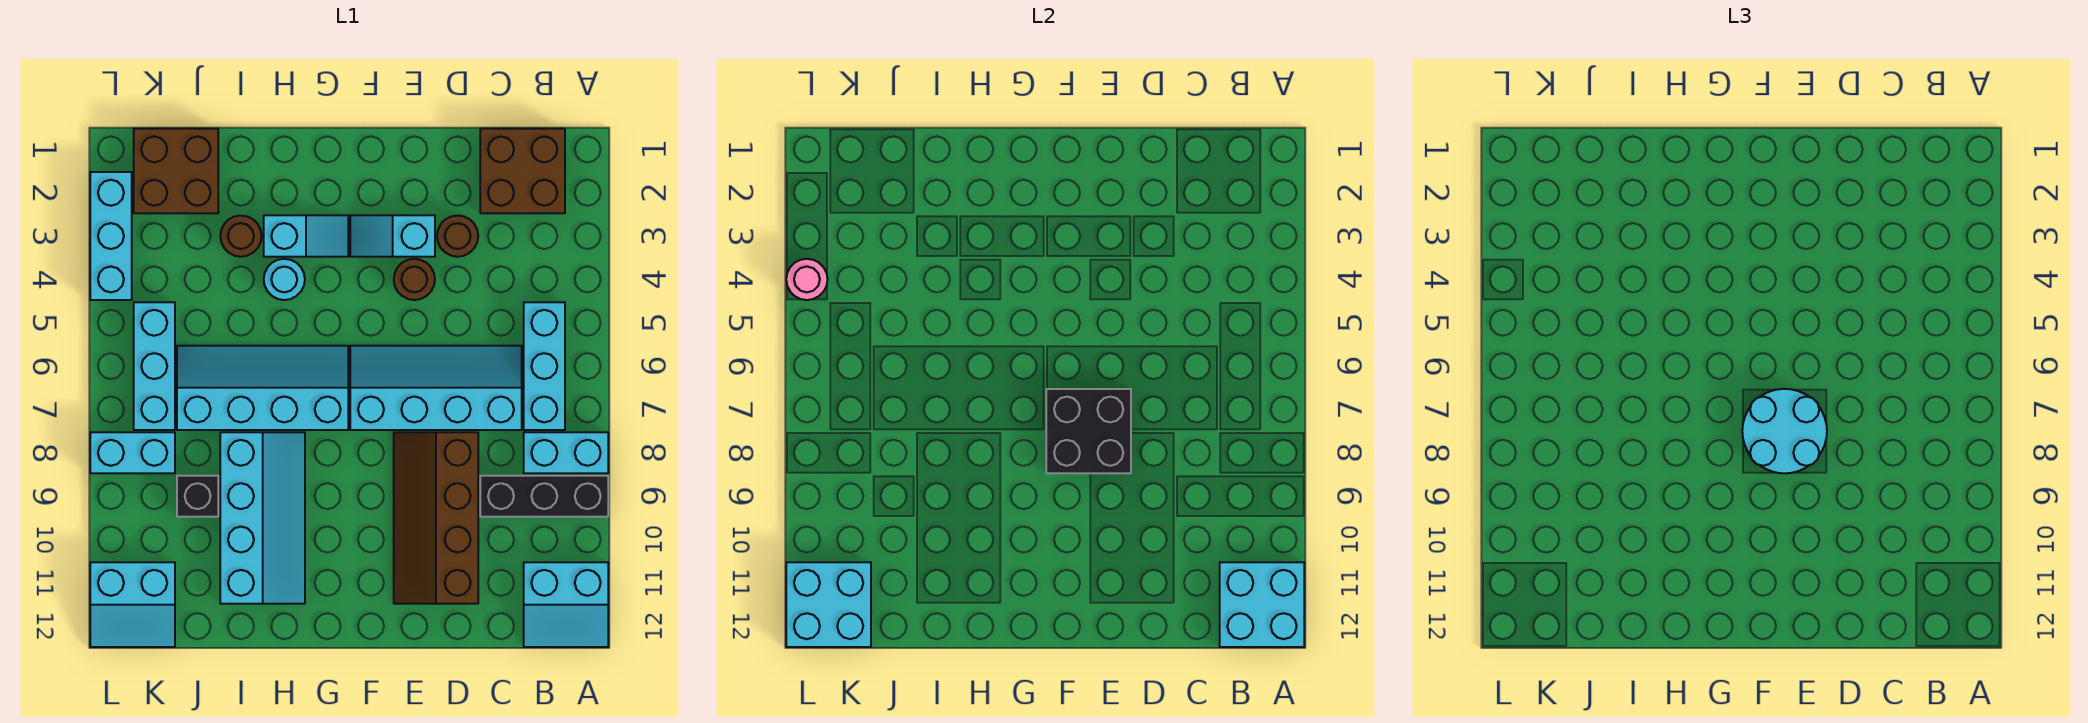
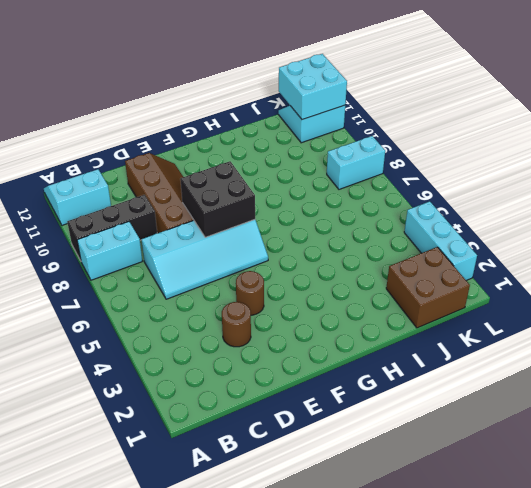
none -> brown 2x2 brick [480,129,565,213]
none -> cyan 1x3 brick [524,302,565,430]
none -> cyan 1x2 slope [350,215,435,257]

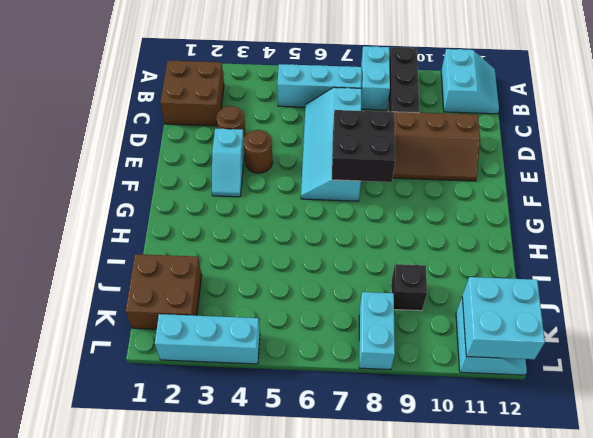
none -> cyan 1x2 slope [264,215,348,257]
none -> cyan 2x4 slope [177,346,348,430]
none -> cyan 1x1 round brick [264,259,305,300]

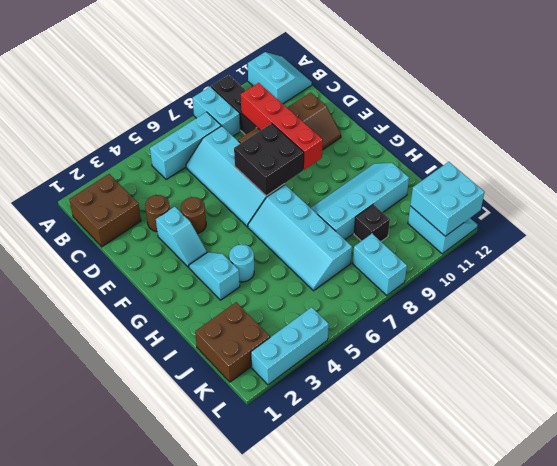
red 1x4 brick [241,83,323,170] -> none
none -> brown 1x1 round brick [220,216,262,257]
none -> cyan 1x3 brick [134,302,175,430]
none -> cyan 2x2 brick [1220,562,1304,647]

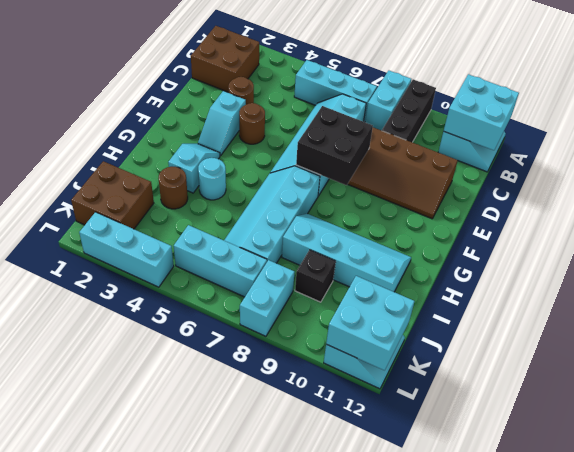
none -> pink 1x1 round brick [786,259,828,300]
none -> cyan 2x2 round brick [1742,389,1827,473]

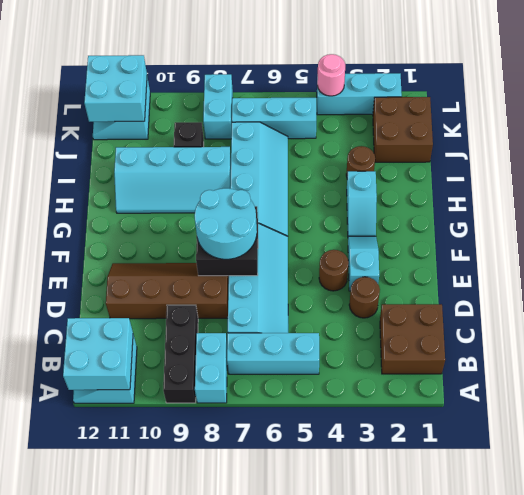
none -> cyan 1x1 round brick [264,259,305,300]

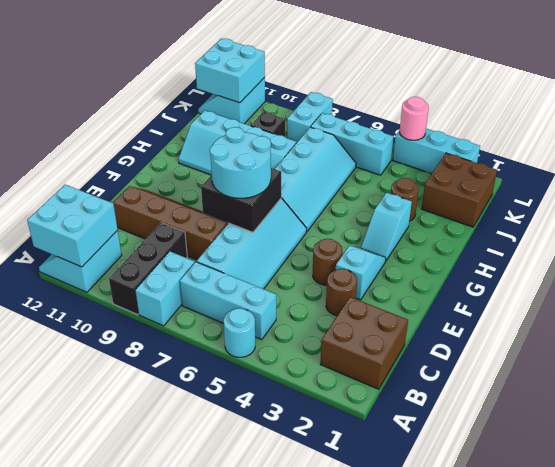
cyan 1x1 round brick [224,308,255,357] -> cyan 1x1 round brick moved to [264,259,305,300]

